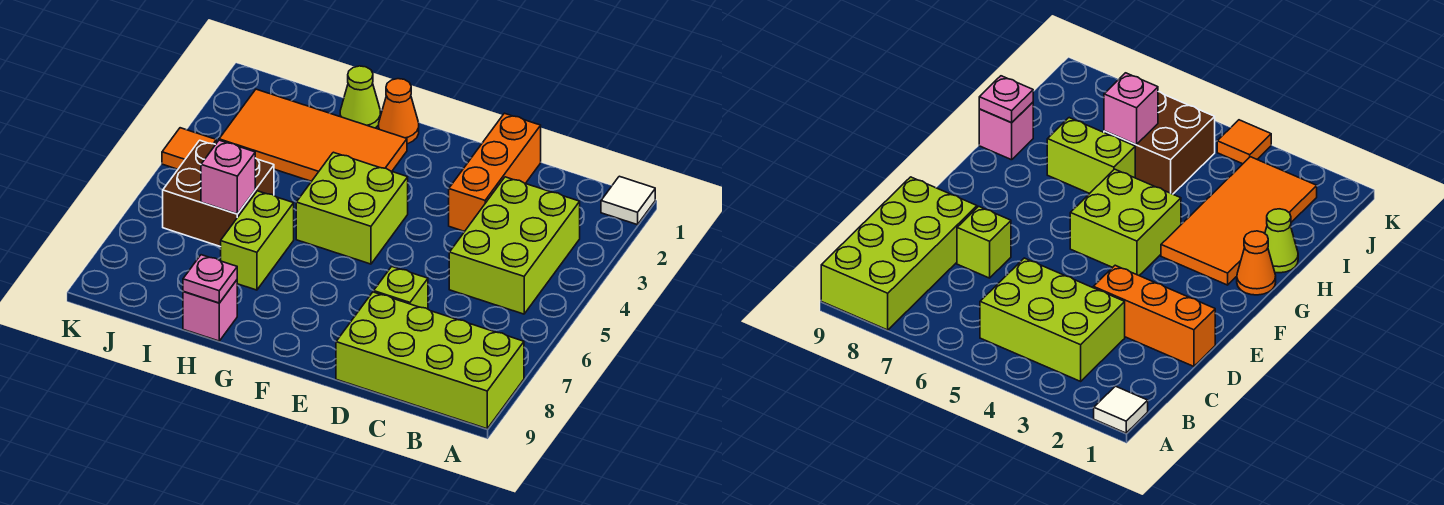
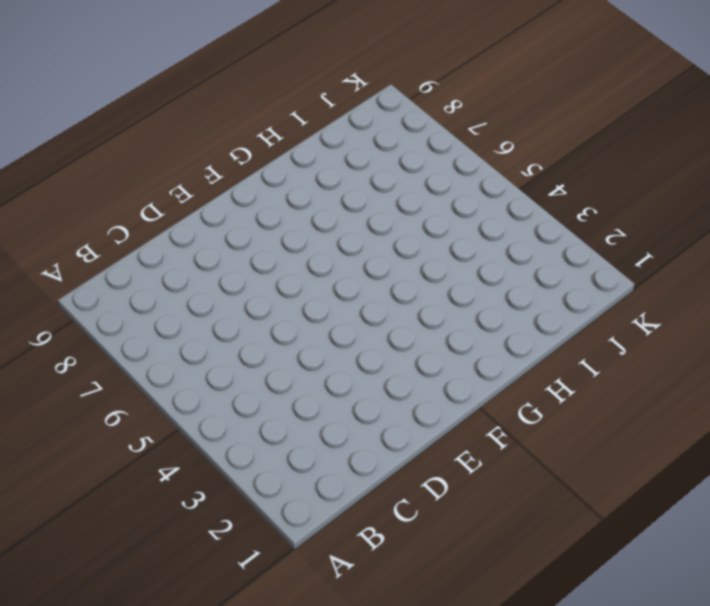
none -> white 1x1 tile [601,176,655,225]
none -> lime 2x4 brick [336,292,524,429]
none -> lime 2x3 brick [449,177,580,314]

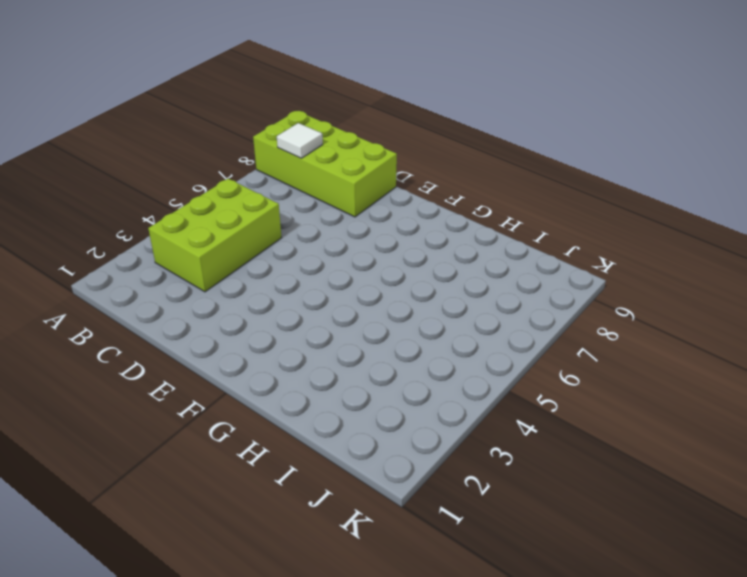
white 1x1 tile [277,123,323,158] -> white 1x1 tile moved to [601,176,655,225]
none -> orange 1x3 brick [449,113,541,231]
none -> lime 1x1 brick [374,267,428,309]
none -> lime 2x2 brick [296,152,408,264]

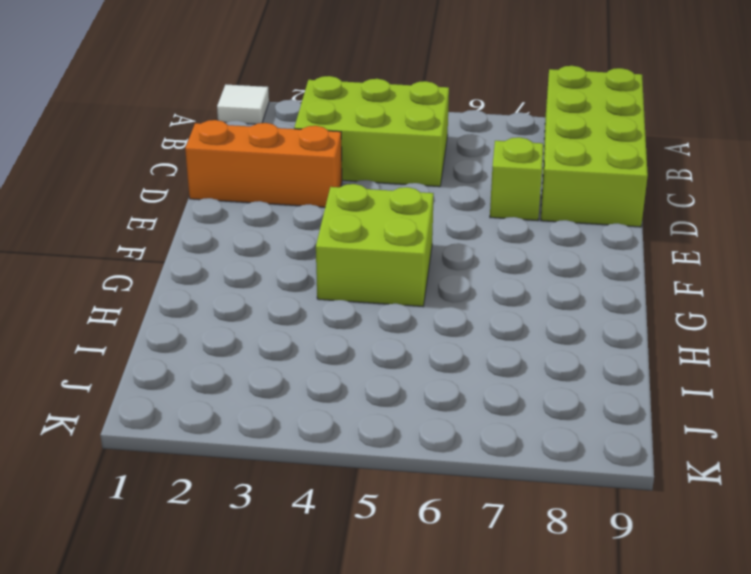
none -> orange 1x1 cone [379,79,419,144]
none -> orange 2x4 tile [219,89,407,181]
none -> lime 1x1 cone [340,66,380,128]

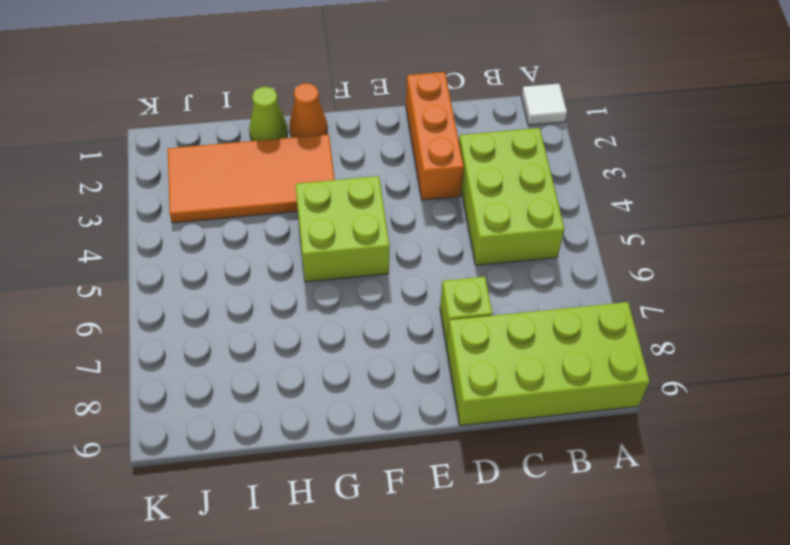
none -> lime 1x2 brick [221,191,294,290]
none -> pink 1x1 brick [183,280,237,341]
none -> brown 2x2 brick [163,140,274,247]

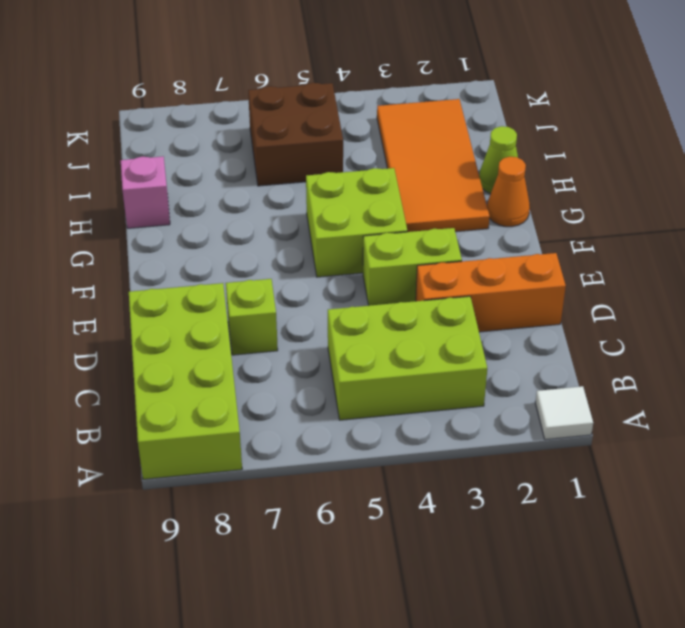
lime 1x2 brick [363,228,462,306] -> lime 1x2 brick moved to [221,191,294,290]
none -> orange 1x1 tile [162,128,216,169]
none -> pink 1x1 plate [183,255,237,303]
none -> pink 1x1 brick [201,140,255,214]

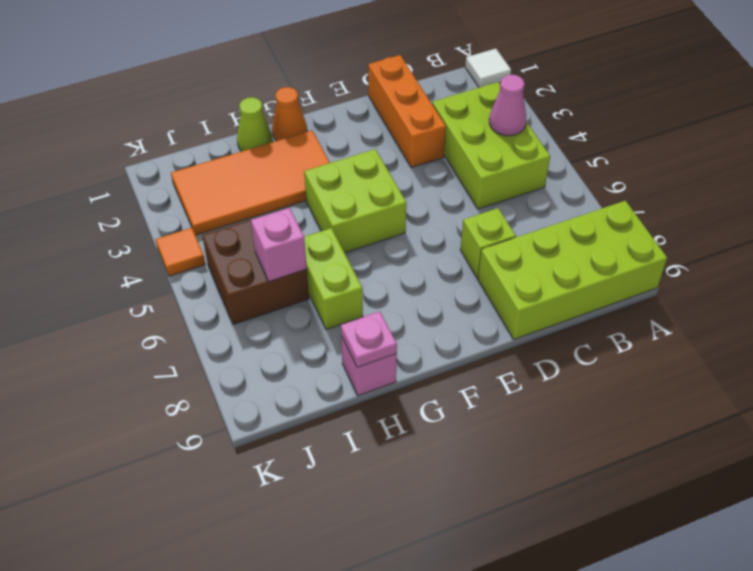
pink 1x1 cone [489,75,526,136] -> none

